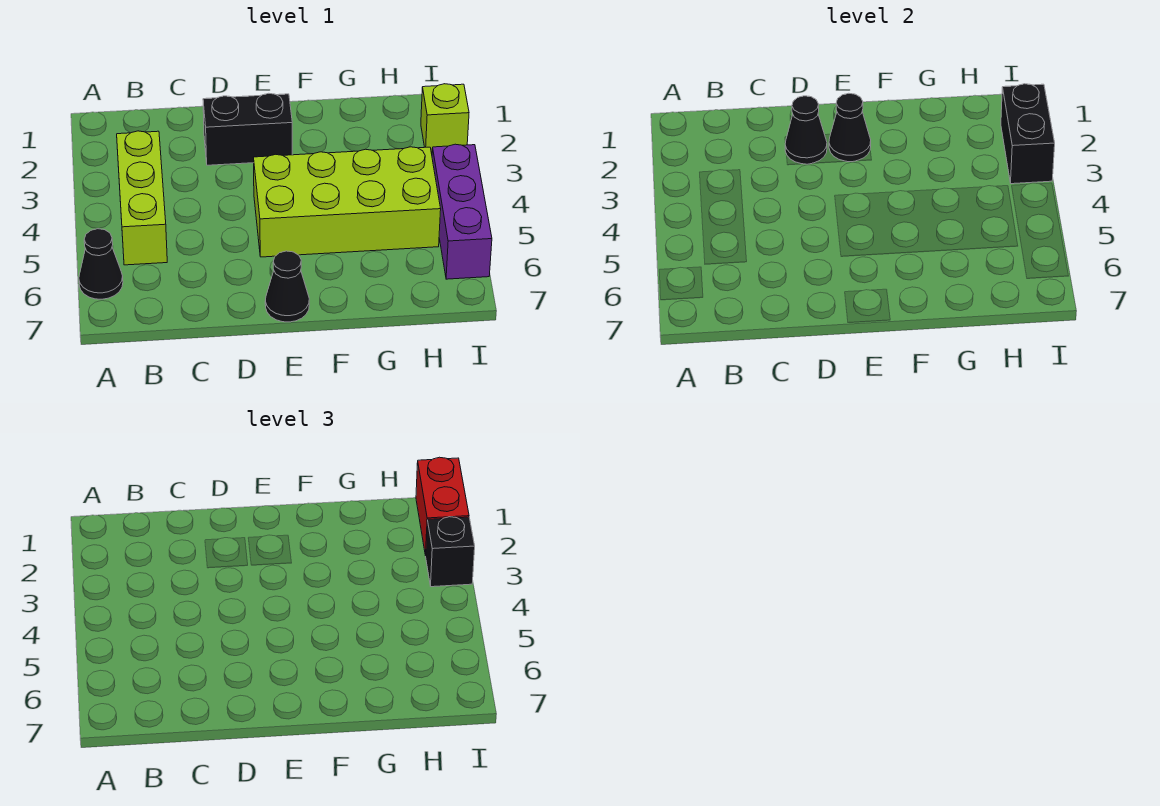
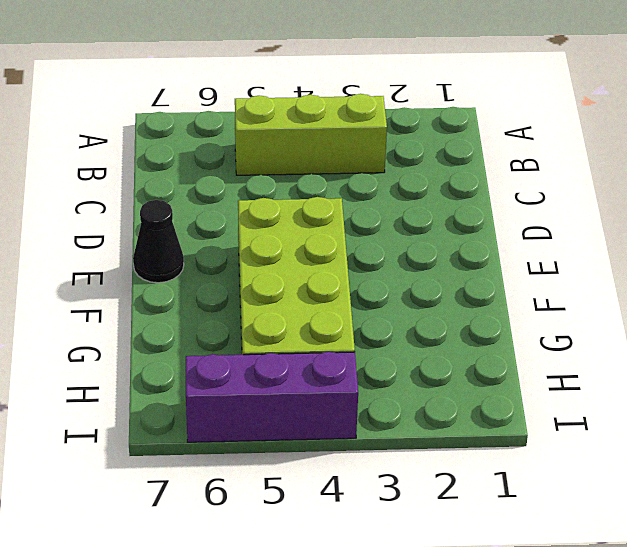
none -> black 1x1 cone [79,229,123,299]
none -> black 1x2 brick [203,93,292,165]
none -> lime 1x1 brick [421,84,469,153]

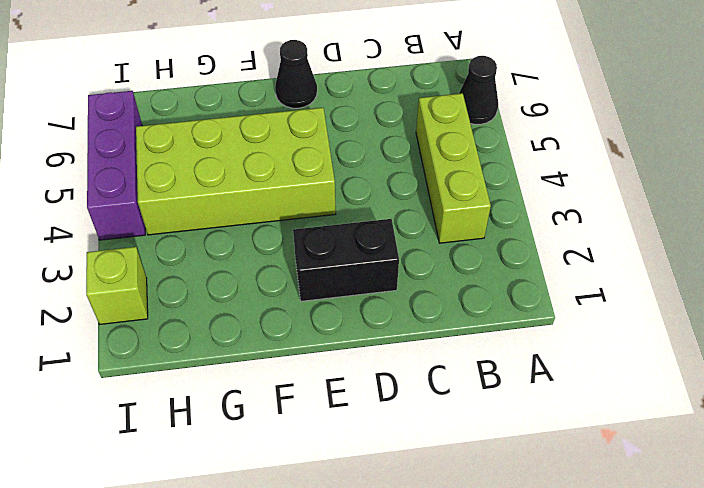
none -> black 1x1 cone [785,96,827,164]
none -> black 1x1 cone [829,93,871,162]
none -> black 1x2 brick [1001,84,1055,184]

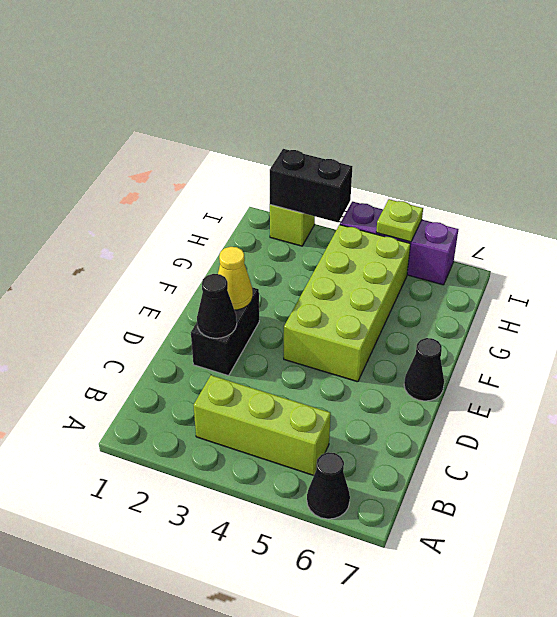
yellow 1x1 cone [218,247,253,310] -> black 1x1 cone [829,93,871,162]
lime 1x1 plate [376,199,423,242] -> none
none -> red 1x2 brick [416,457,469,556]
none -> black 1x1 brick [426,517,475,587]

